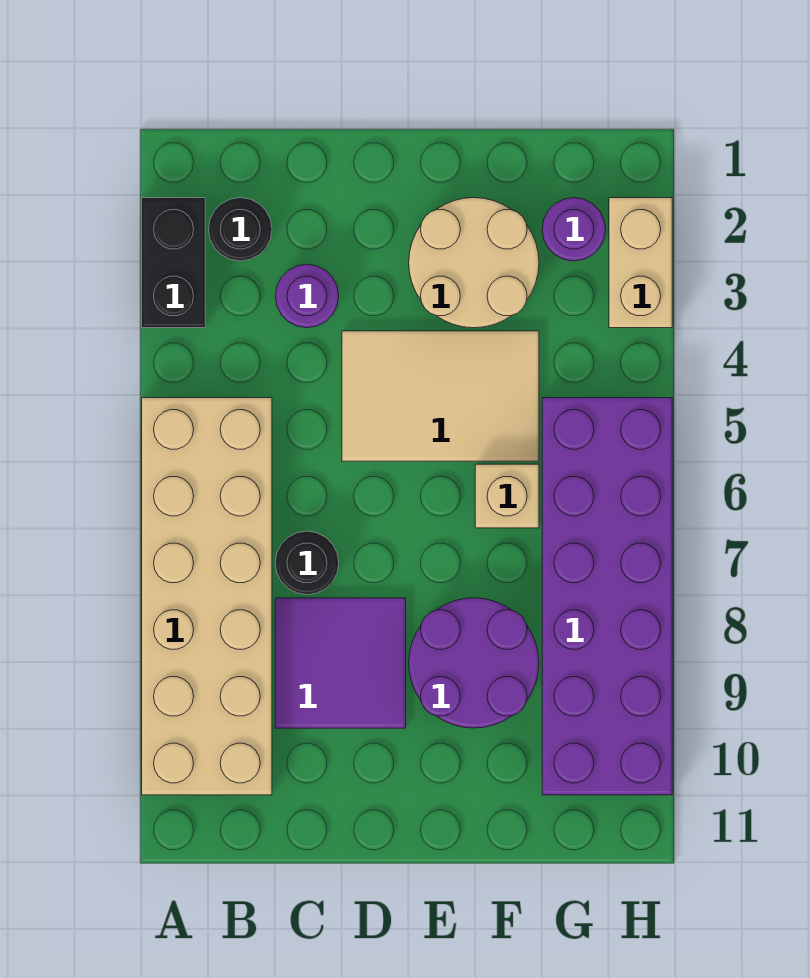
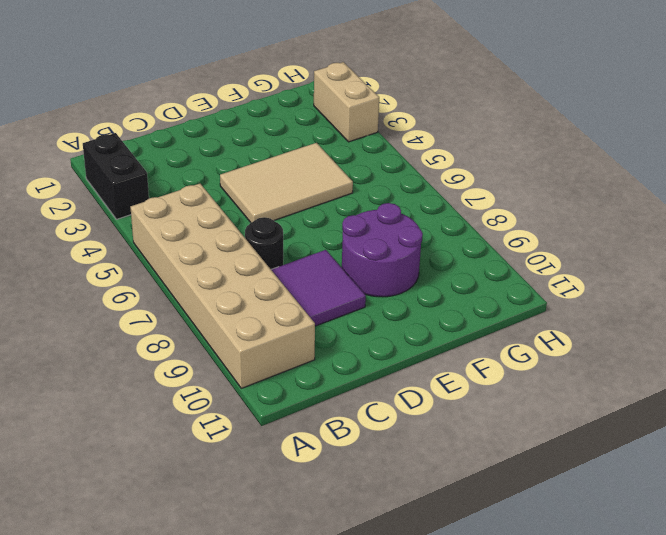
none -> black 1x1 round brick [209,198,272,261]
none -> purple 1x1 round brick [275,264,339,328]
none -> tan 2x2 round brick [409,198,539,328]

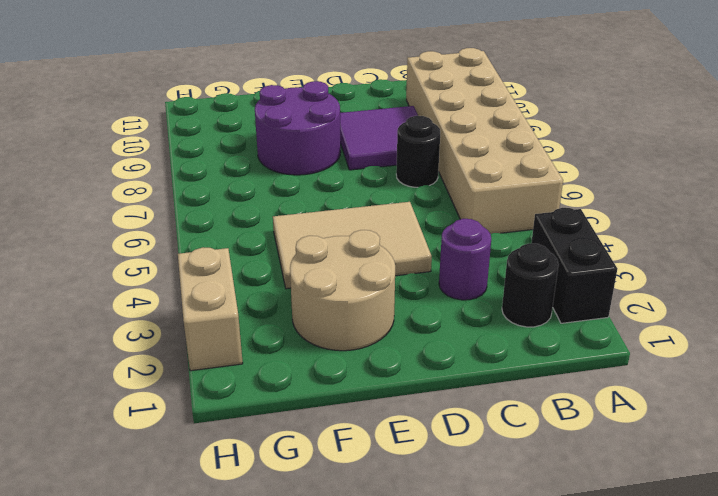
none -> tan 1x1 brick [475,464,539,528]
none -> purple 1x1 round brick [542,198,606,261]
none -> purple 2x6 brick [542,398,672,795]

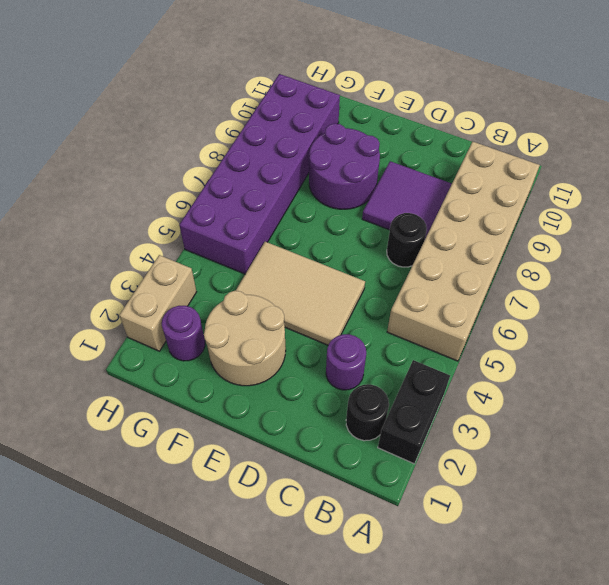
none -> tan 1x1 brick [475,464,539,528]

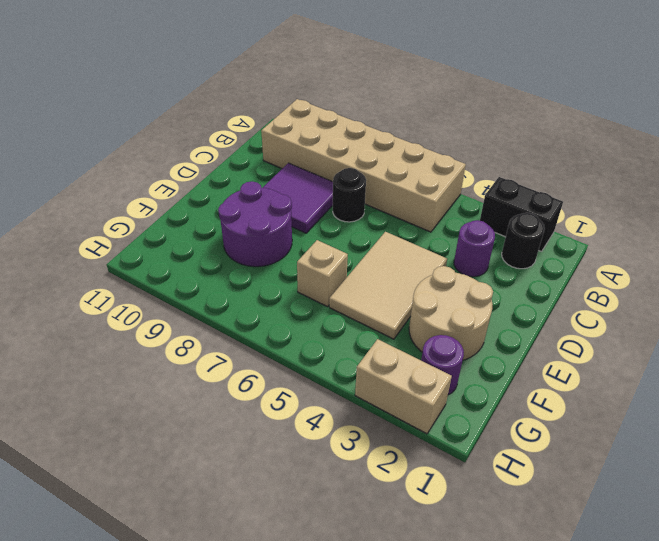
none -> purple 2x6 brick [542,398,672,795]

